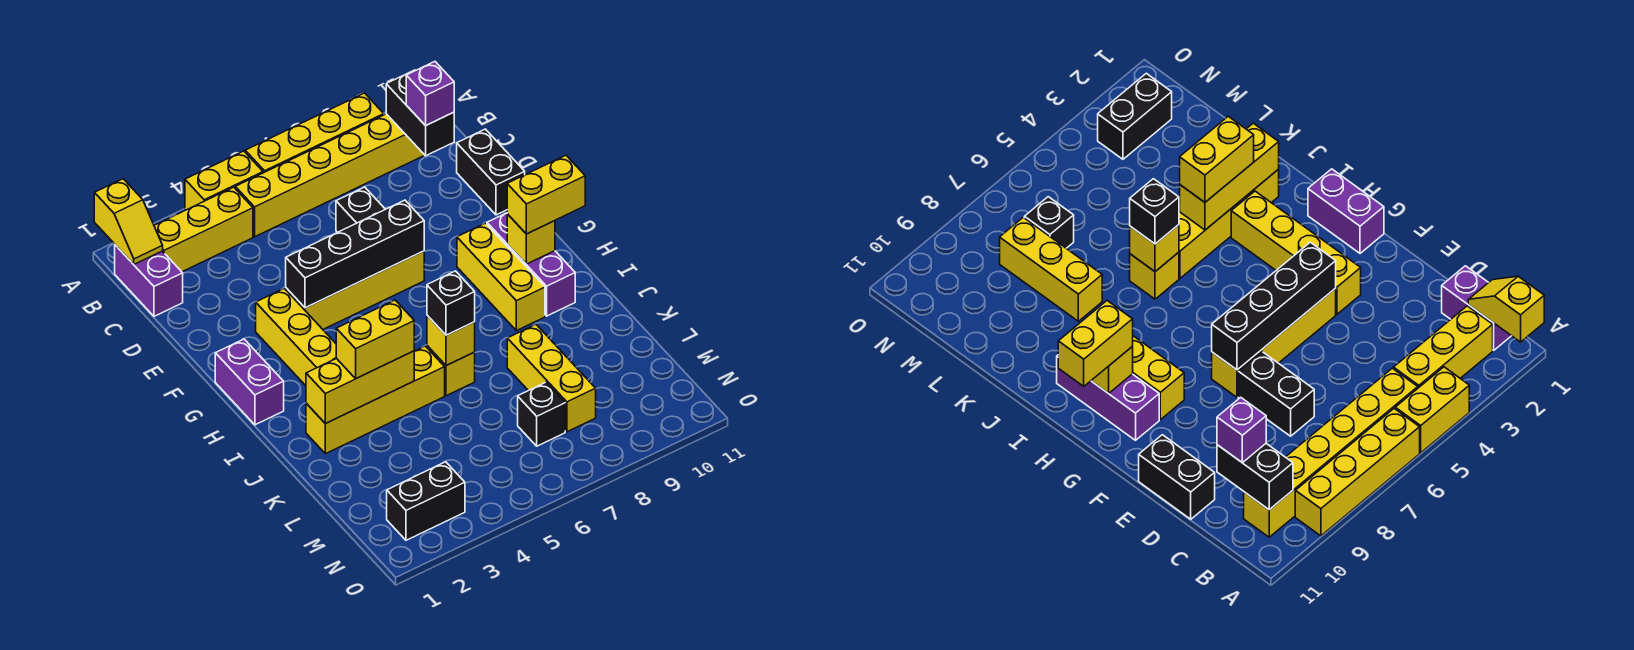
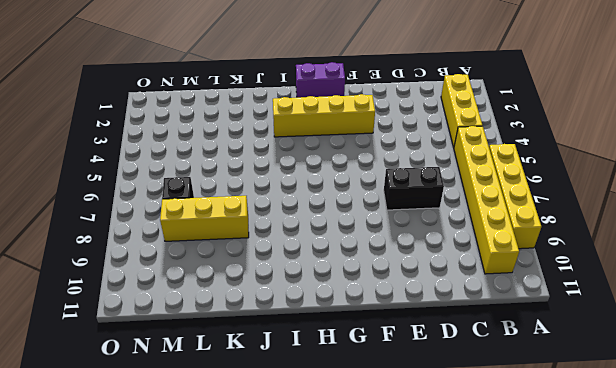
none -> yellow 1x2 brick [185,151,263,210]
none -> purple 1x2 brick [115,245,183,316]
none -> black 1x2 brick [457,129,525,215]

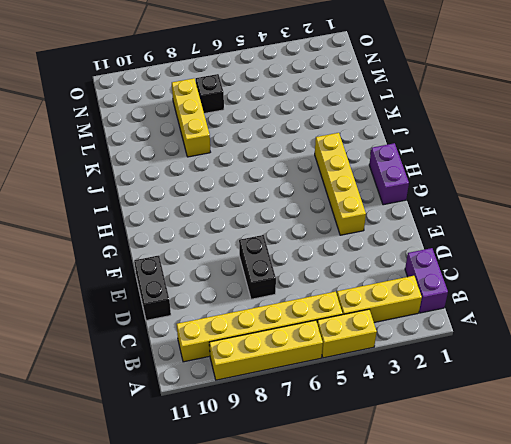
none -> yellow 1x4 brick [286,251,424,329]
none -> yellow 1x3 brick [457,223,545,331]
none -> purple 1x3 brick [487,213,575,316]

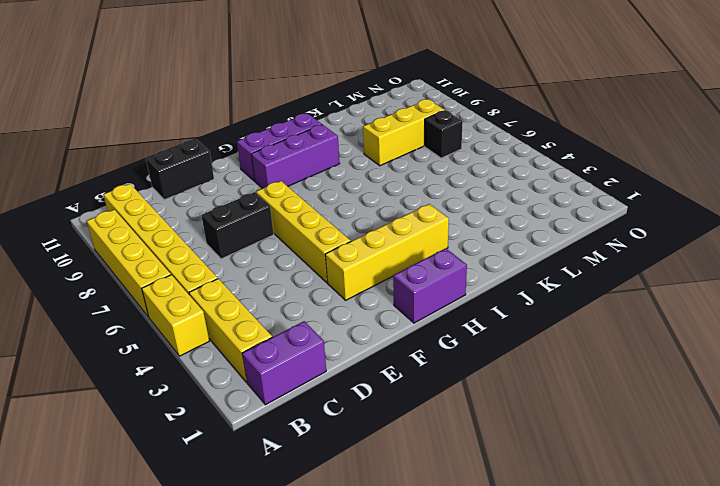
purple 1x3 brick [251,125,340,189] -> yellow 1x3 brick [457,223,545,331]
none -> yellow 1x4 brick [306,346,445,454]
none -> yellow 1x1 brick [427,346,475,396]
none -> black 1x2 brick [387,462,465,540]

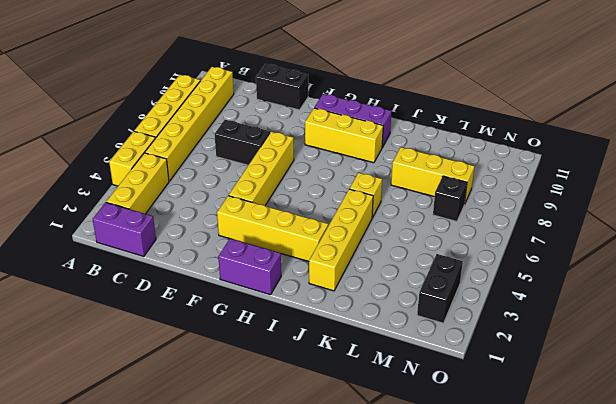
none -> yellow 1x2 slope [94,179,163,264]
none -> black 1x2 brick [386,70,454,156]
none -> black 1x4 brick [286,200,424,308]

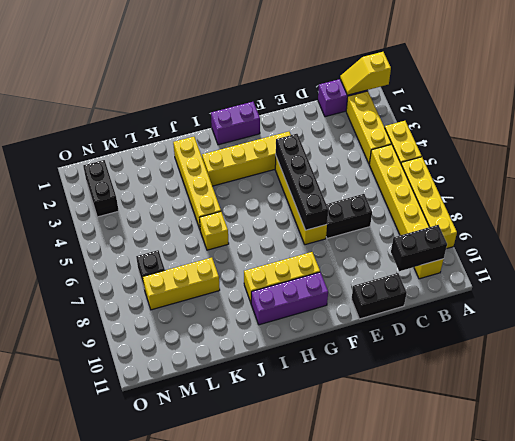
none -> yellow 1x1 brick [507,214,555,264]
none -> yellow 1x3 brick [306,351,414,424]
none -> yellow 1x1 brick [427,315,475,366]

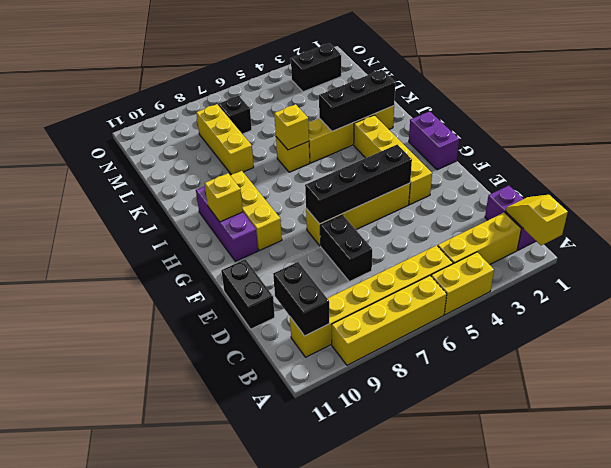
black 1x3 brick [319,70,395,131] -> yellow 1x3 brick [306,351,414,424]
none -> purple 1x1 brick [406,62,454,126]
none -> yellow 1x2 brick [507,155,585,234]
none -> yellow 1x2 brick [336,300,414,378]

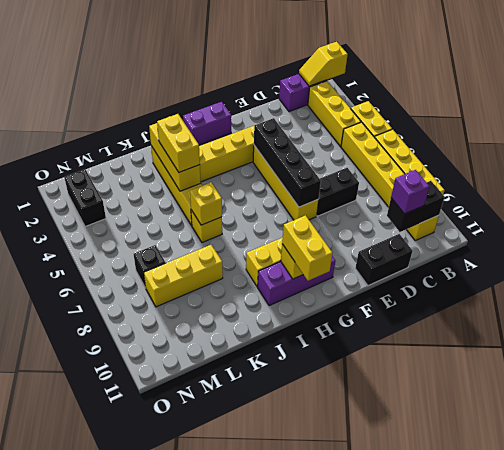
none -> black 1x1 brick [427,271,475,335]

